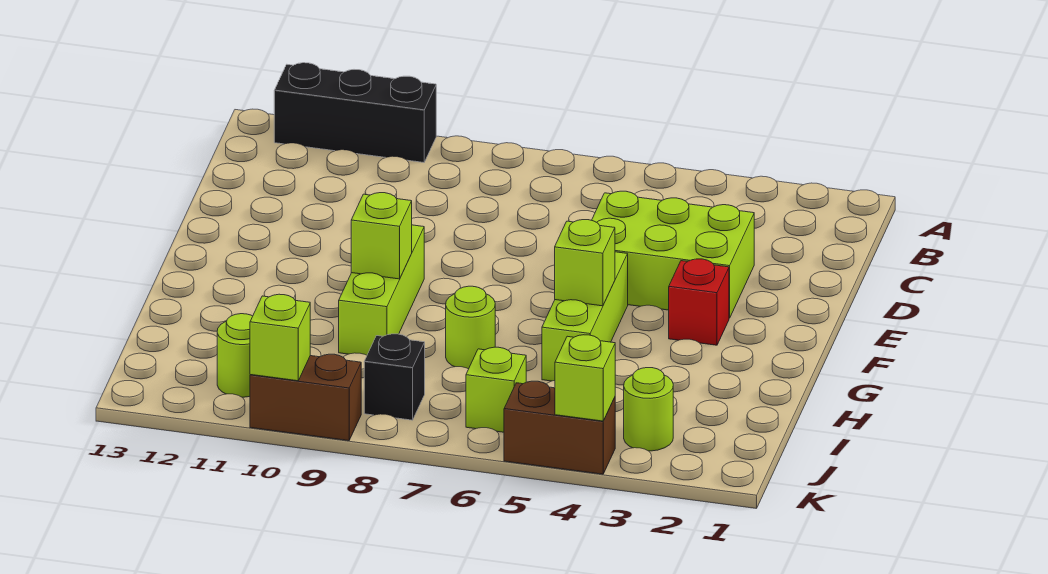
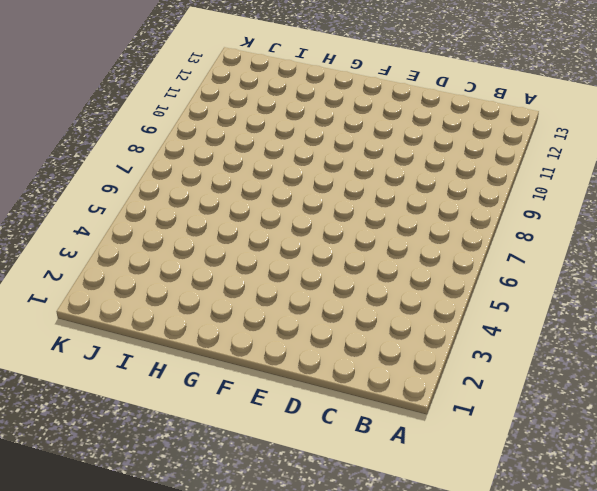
none -> black 1x3 brick [274,63,436,163]
none -> lime 2x3 brick [592,191,754,318]
none -> red 1x1 brick [669,259,729,345]

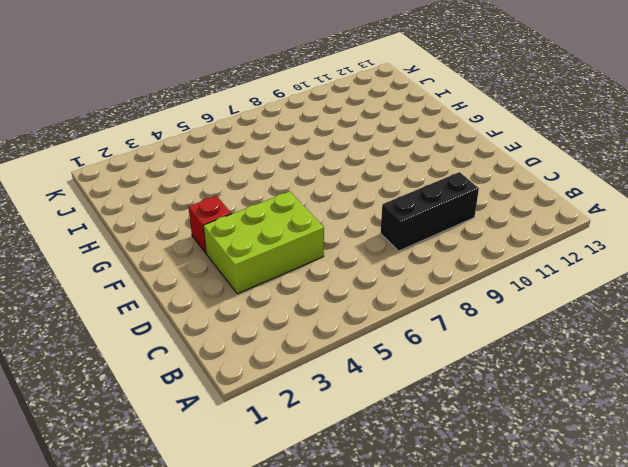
black 1x3 brick [380,172,479,251] -> black 1x3 brick moved to [274,63,436,163]
none -> lime 1x3 brick [542,252,628,381]
none -> lime 1x3 brick [339,225,424,355]
none -> lime 1x1 round brick [446,286,495,369]

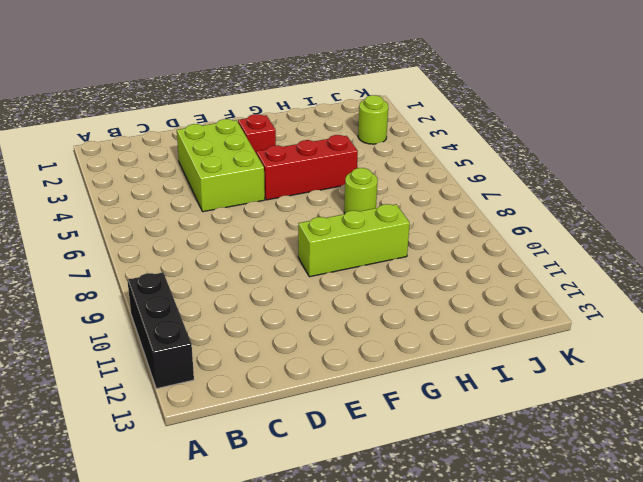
red 1x3 brick [256,135,358,200] -> lime 1x3 brick [542,252,628,381]
none -> lime 1x1 brick [466,347,526,432]
none -> black 1x1 brick [364,334,425,420]
none -> lime 1x1 round brick [217,314,253,397]

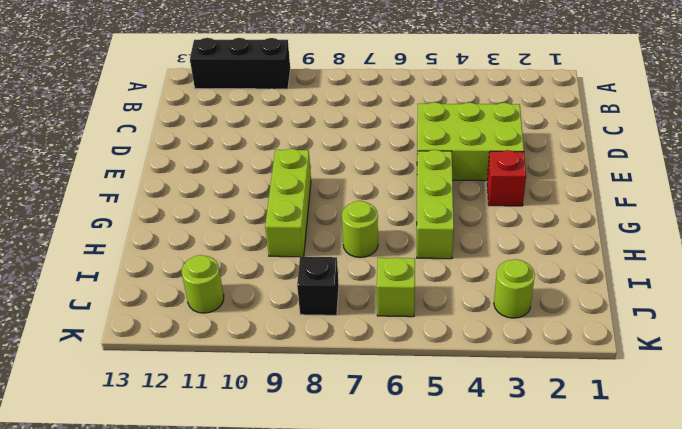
none -> brown 1x2 brick [504,381,615,474]
none -> brown 1x2 brick [250,354,361,441]
none -> lime 1x1 brick [555,220,615,306]

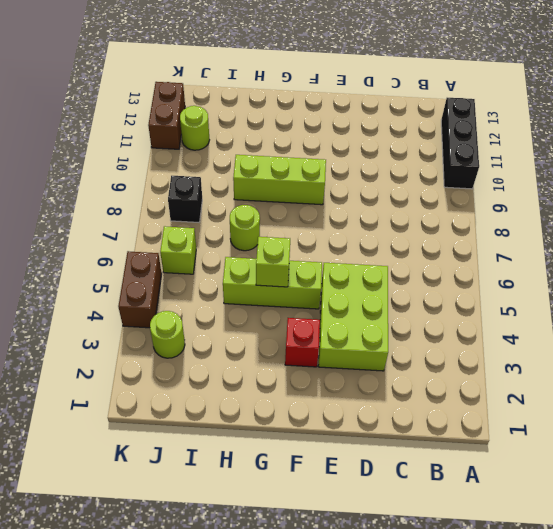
brown 1x2 brick [148,82,185,149] -> brown 1x2 brick moved to [250,354,361,441]
none -> lime 1x1 brick [351,193,412,279]
none -> lime 1x1 brick [555,335,615,421]
none -> lime 1x1 brick [250,294,310,381]

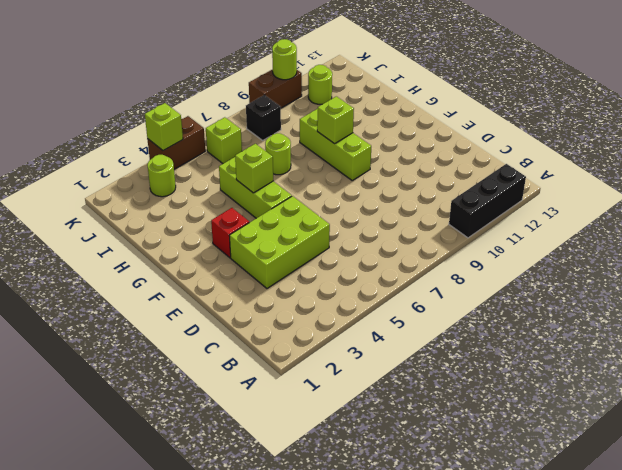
lime 1x1 round brick [272,39,297,80] -> lime 1x1 brick [250,294,310,381]

